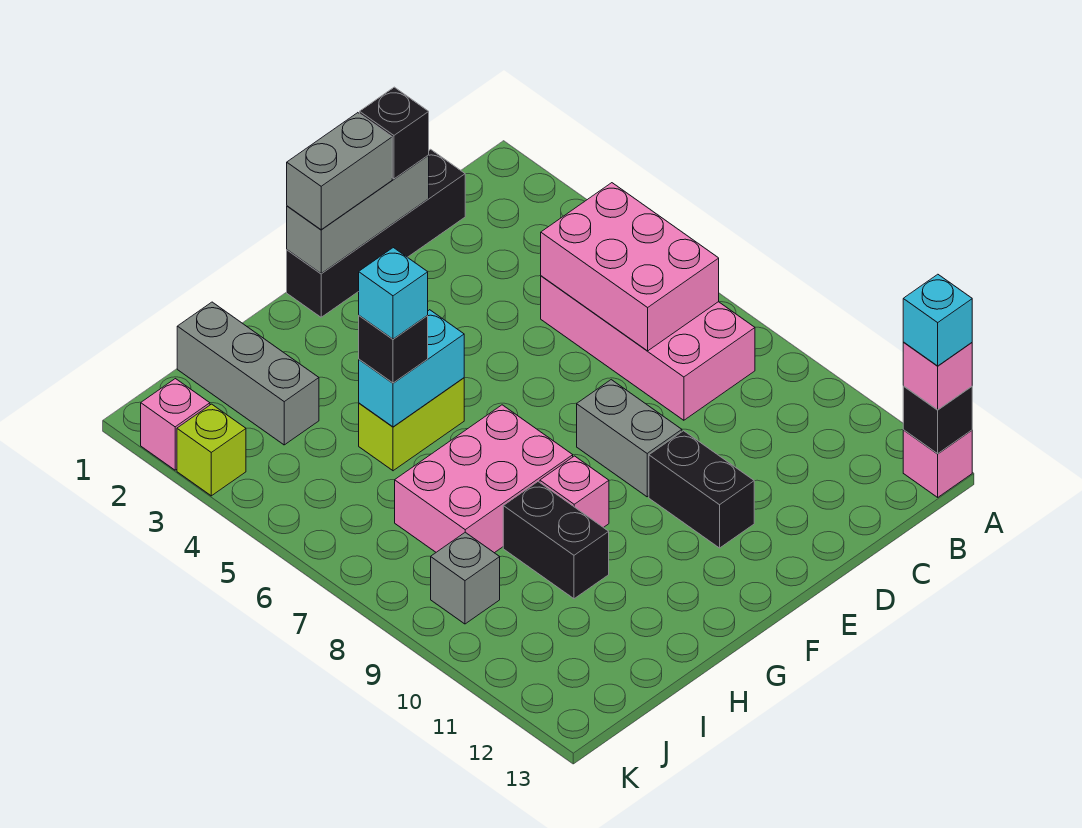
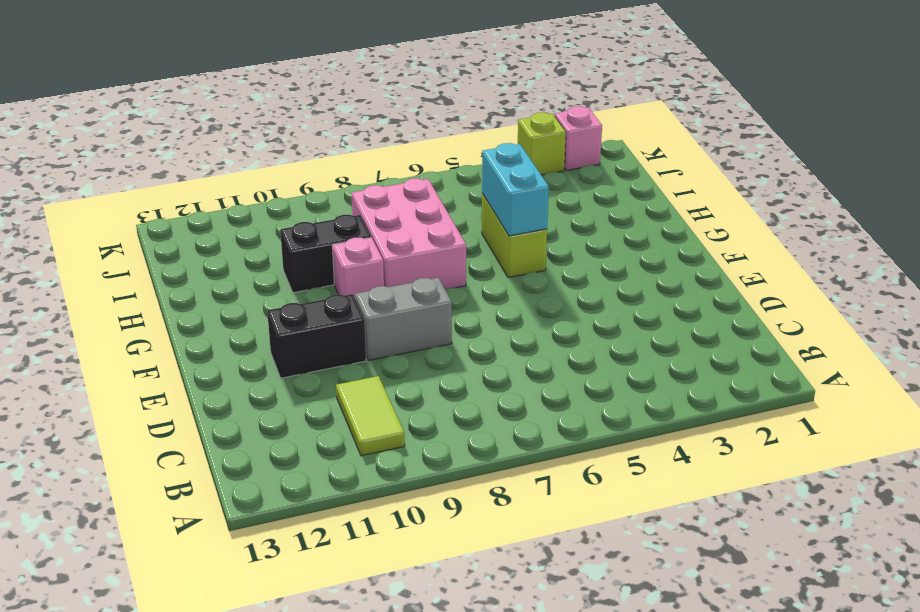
lime 1x2 tile [336,376,405,456] -> none
none -> pink 1x1 brick [903,430,972,497]
none -> pink 2x4 brick [541,276,755,420]
none -> black 1x4 brick [287,149,465,317]

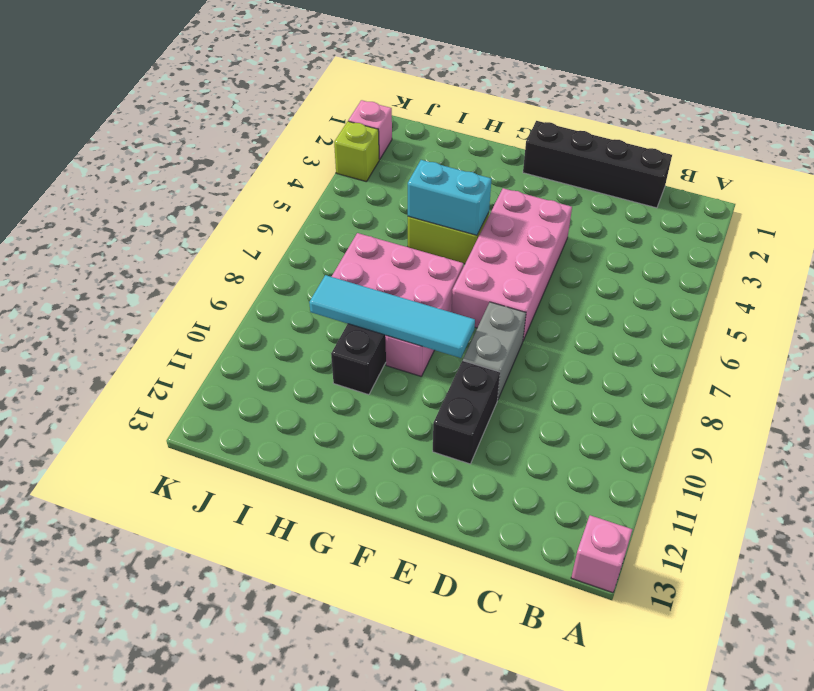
pink 2x4 brick [452,188,572,340] -> pink 2x4 brick moved to [541,276,755,420]
cyan 1x4 tile [309,275,475,358] -> none
none -> grey 1x3 brick [177,302,319,445]
none -> grey 1x1 brick [431,532,500,624]
none -> black 1x1 brick [903,386,972,453]

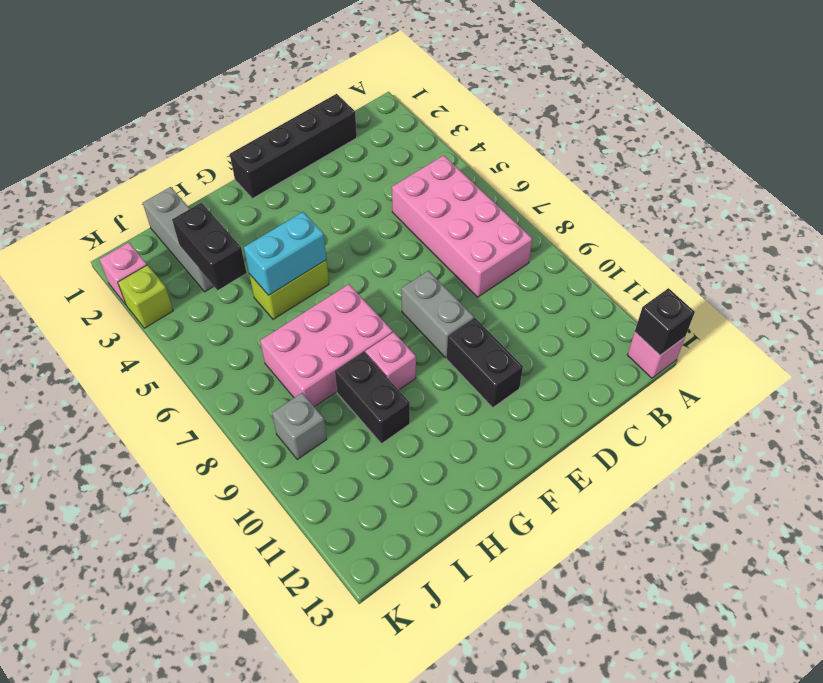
black 1x2 brick [172,203,247,290] -> none
none -> pink 2x3 brick [541,183,719,351]
none -> grey 1x3 brick [287,155,429,274]
none -> pink 1x1 brick [903,342,972,410]

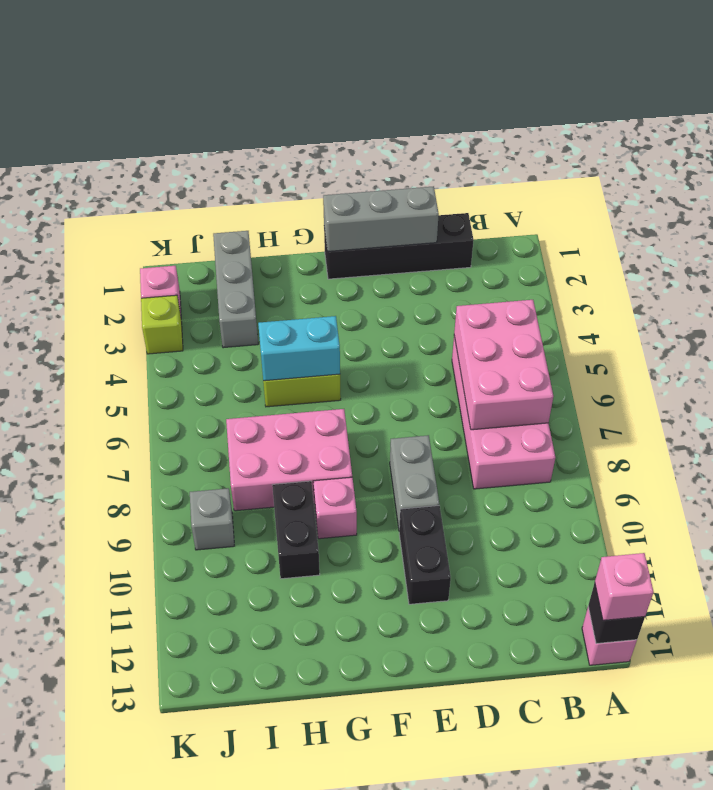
none -> black 1x1 brick [360,87,429,179]
none -> grey 1x2 brick [287,113,392,230]
none -> black 1x1 brick [359,316,428,383]

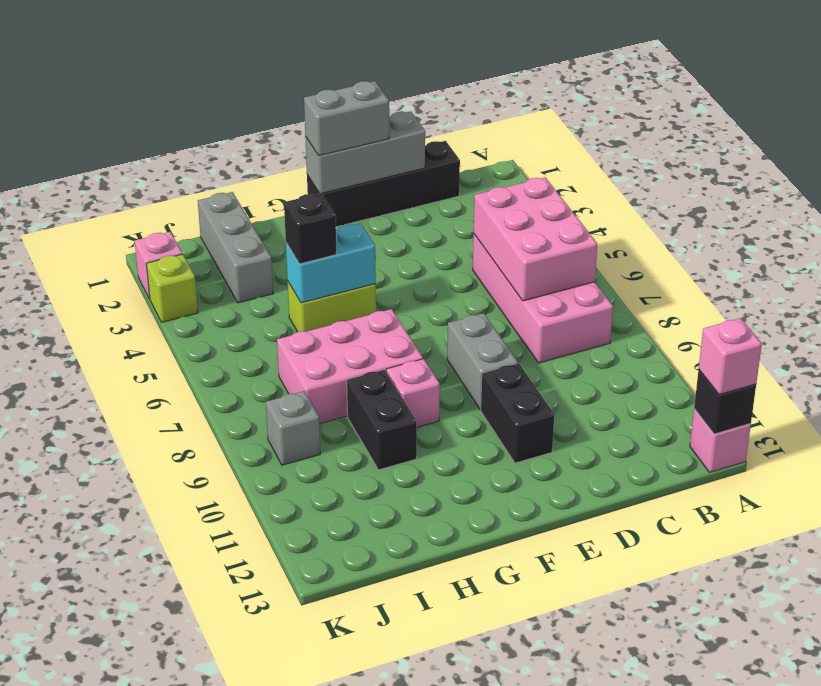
none -> black 1x1 brick [360,87,429,179]
none -> cyan 1x1 brick [903,274,972,366]
none -> cyan 1x1 brick [359,248,428,339]

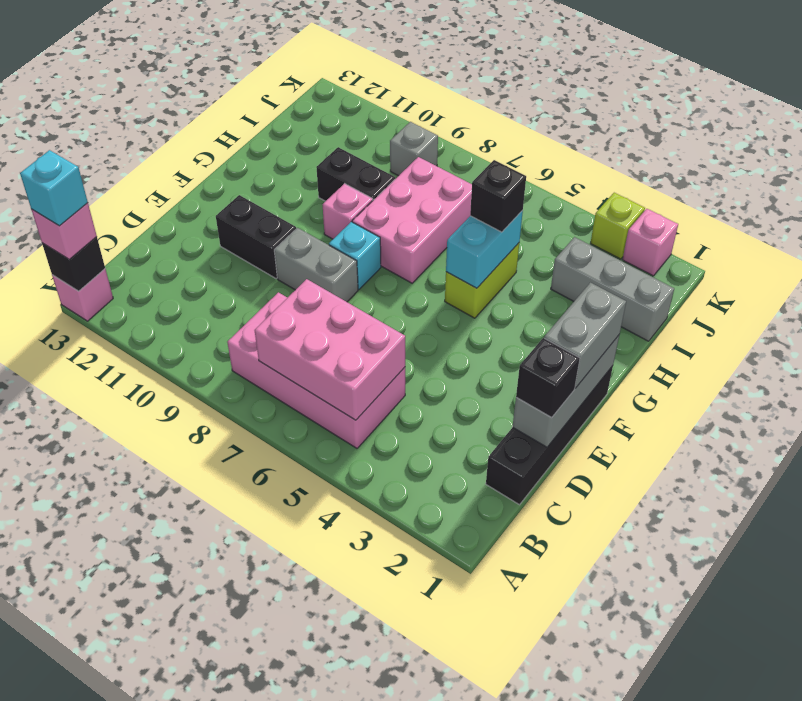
cyan 1x1 brick [329,222,381,289] -> cyan 1x1 brick moved to [359,248,428,339]

